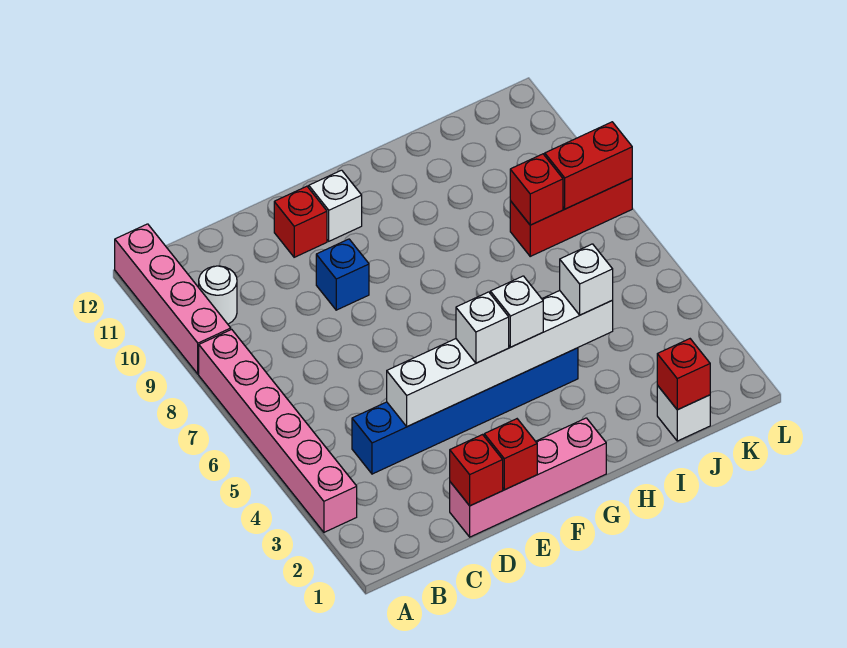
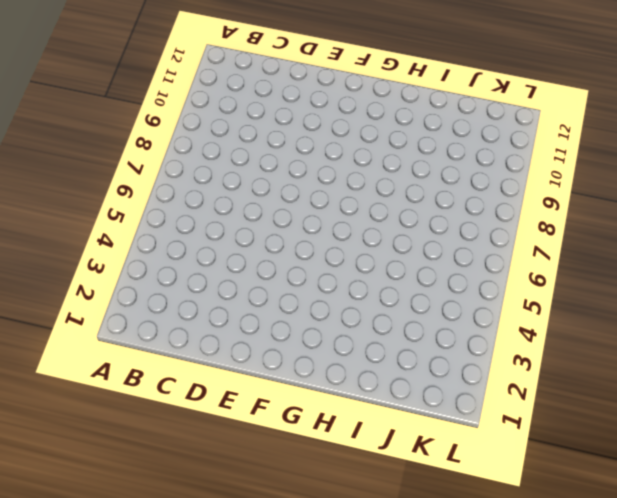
none -> pink 1x6 brick [199,329,357,532]
none -> pink 1x4 brick [115,224,231,374]
none -> white 1x1 round brick [199,266,237,324]

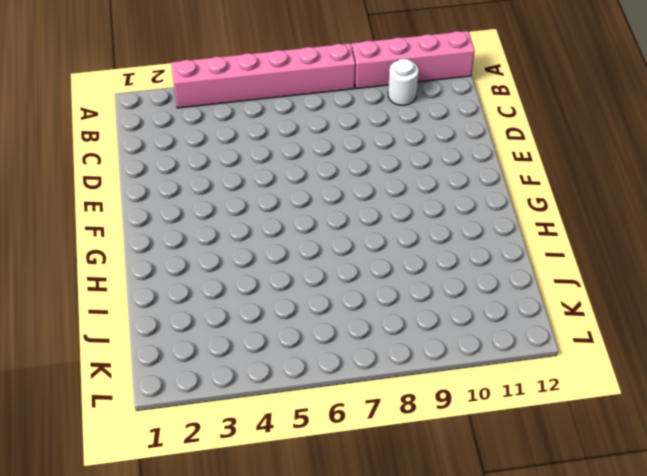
none -> blue 1x6 brick [352,348,578,474]
none -> pink 1x4 brick [450,418,606,537]
none -> blue 1x1 brick [316,239,369,310]

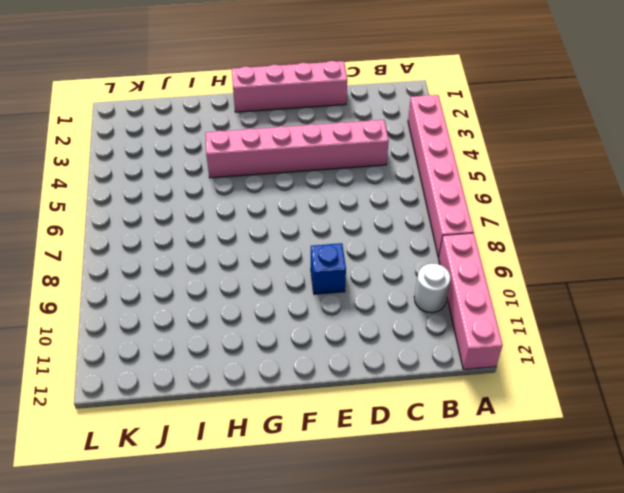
pink 1x6 brick [205,120,389,178] -> blue 1x6 brick [352,348,578,474]
none -> red 1x1 brick [274,186,327,257]
none -> white 1x1 brick [309,170,362,241]
none -> white 1x1 brick [657,385,710,441]

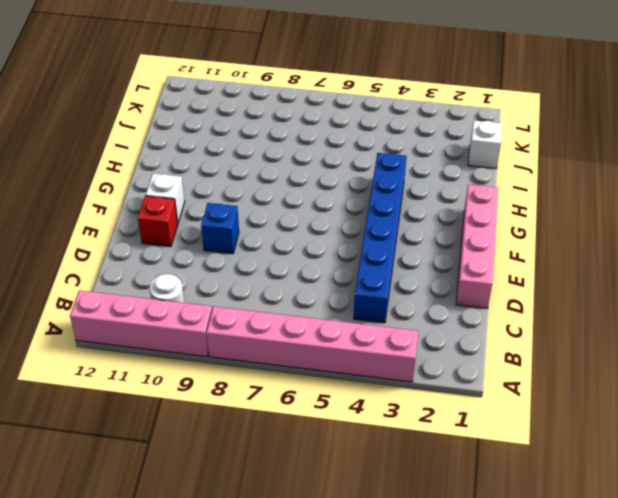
none -> red 1x3 brick [510,178,632,256]
none -> red 1x1 brick [450,435,503,506]
none -> white 1x6 brick [387,291,613,427]

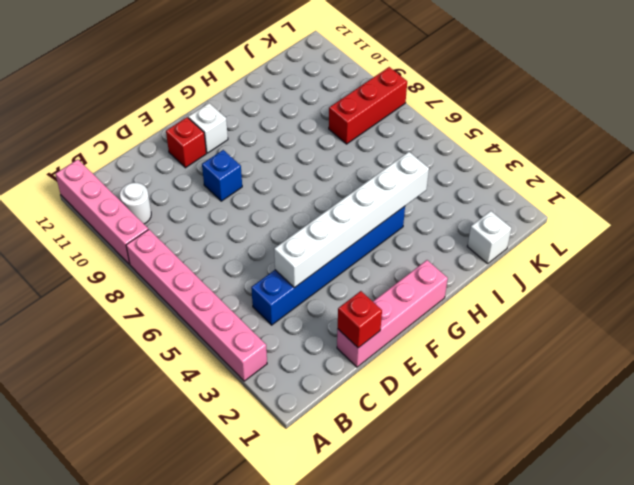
none -> red 1x1 brick [484,419,537,490]
none -> red 1x1 brick [657,339,710,410]
none -> red 1x1 brick [510,154,563,225]

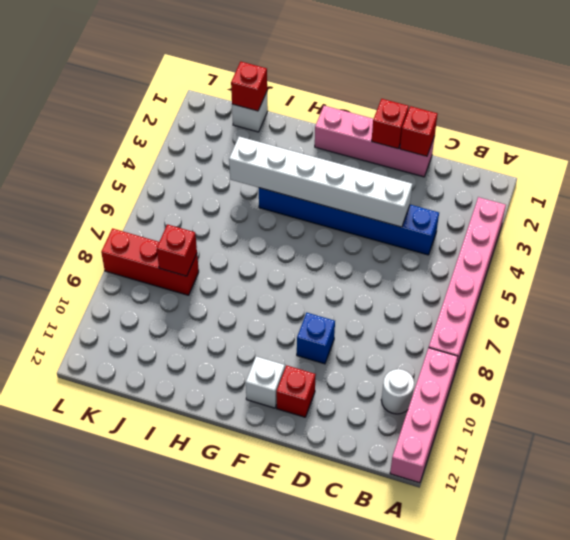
none -> red 1x2 brick [545,122,632,209]
none -> white 1x1 brick [456,292,509,363]
none -> white 1x1 brick [490,276,543,347]

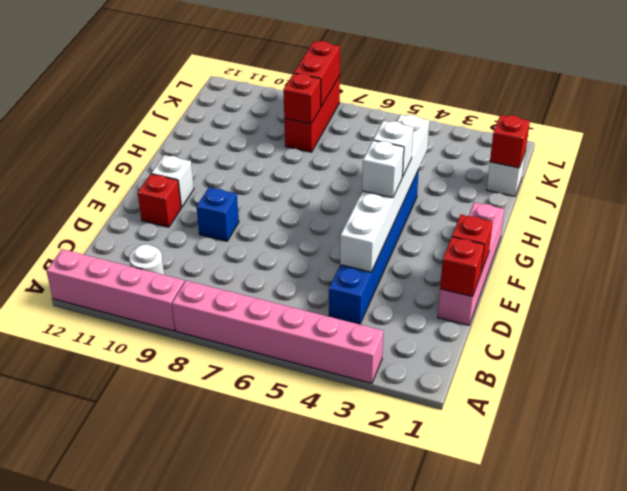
none -> white 1x1 brick [560,244,613,315]

